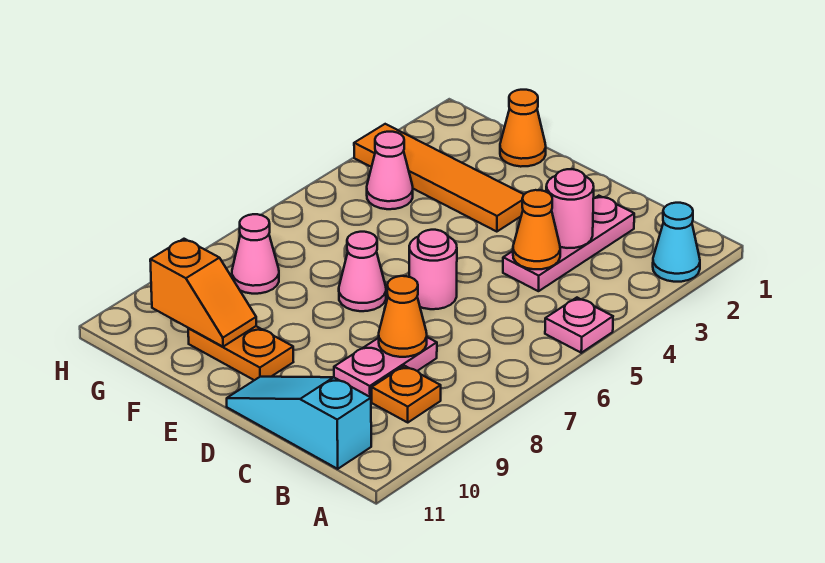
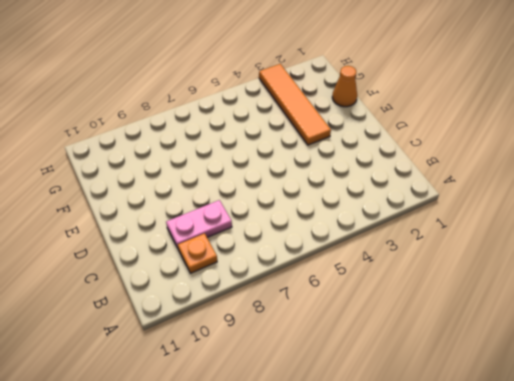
none -> cyan 1x1 cone [653,203,700,282]
none -> pink 1x1 plate [545,298,613,353]
none -> cyan 1x3 slope [227,377,371,469]

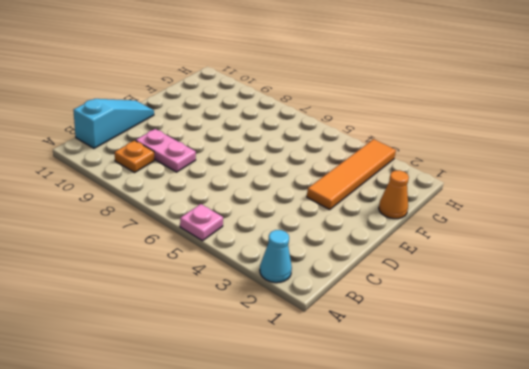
none -> pink 1x3 plate [503,196,634,291]
none -> pink 1x1 round brick [409,230,457,309]
none -> pink 1x1 cone [339,232,386,311]

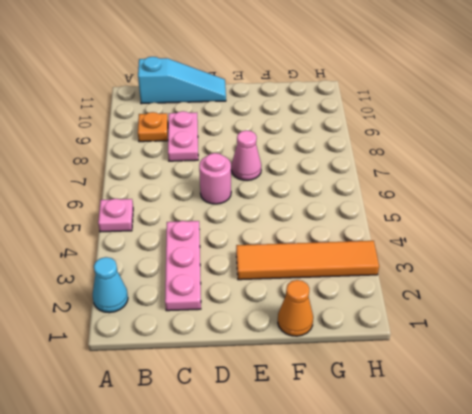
none -> orange 1x2 plate [188,326,293,380]
none -> pink 1x1 cone [367,132,413,209]
none -> pink 1x1 cone [232,214,279,294]

